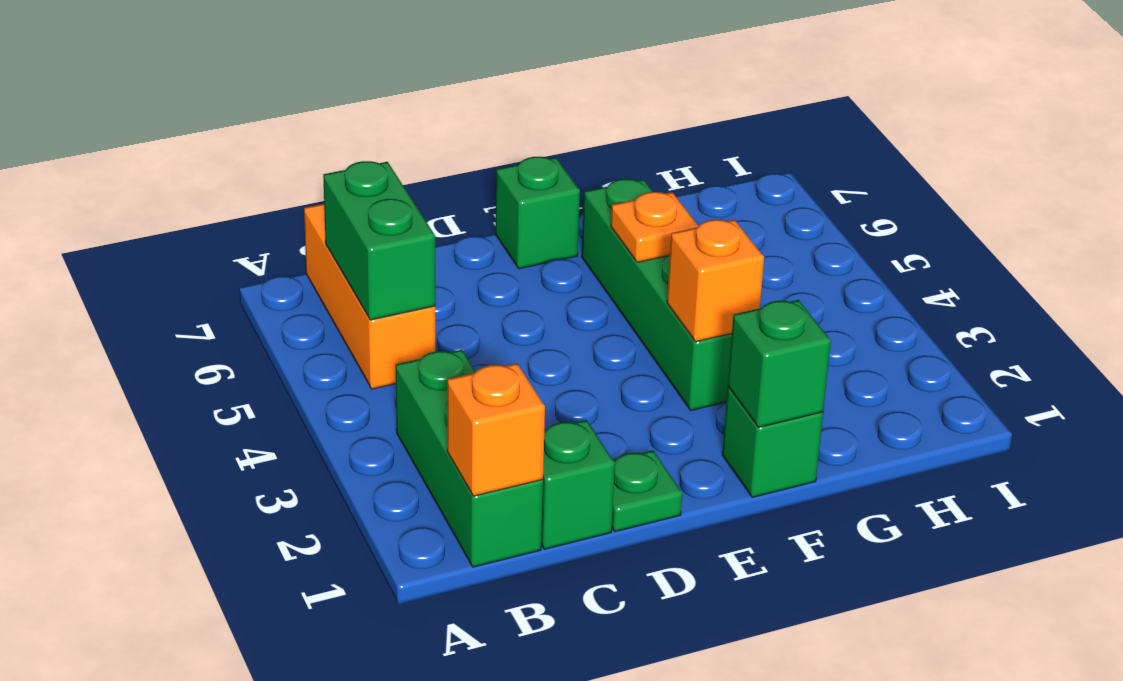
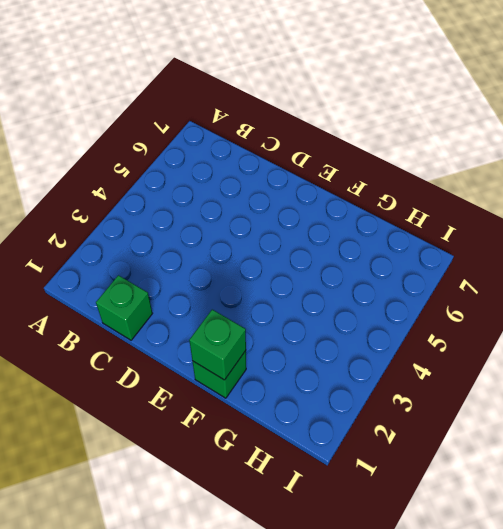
none -> green 1x3 brick [396,350,543,567]
none -> orange 1x3 brick [304,204,435,389]
none -> green 1x1 plate [612,450,682,532]

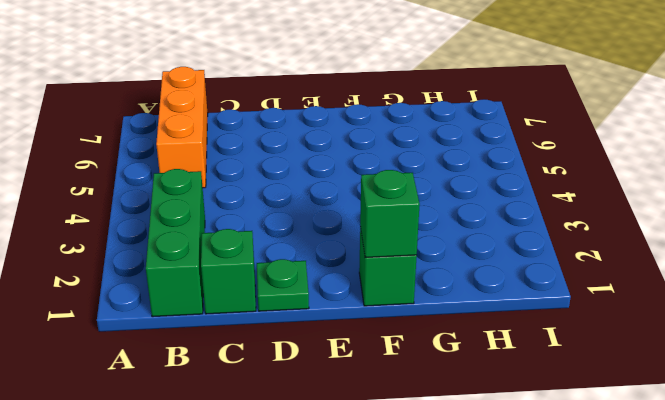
none -> green 1x1 brick [496,157,580,269]
none -> green 1x4 brick [582,179,732,410]
none -> orange 1x1 brick [447,363,545,496]

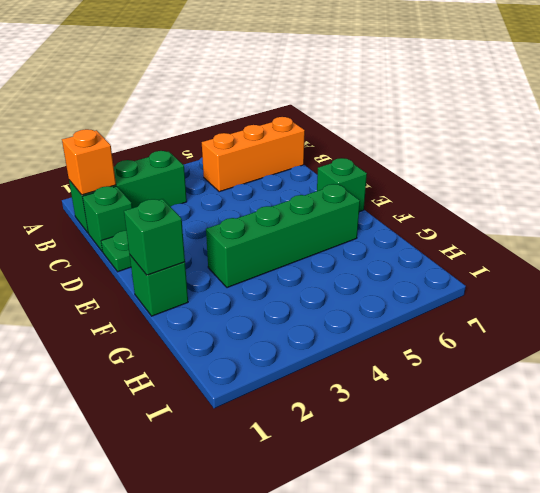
none -> green 1x2 brick [323,161,435,320]
none -> orange 1x1 brick [667,220,764,342]
none -> orange 1x1 plate [611,192,698,262]

